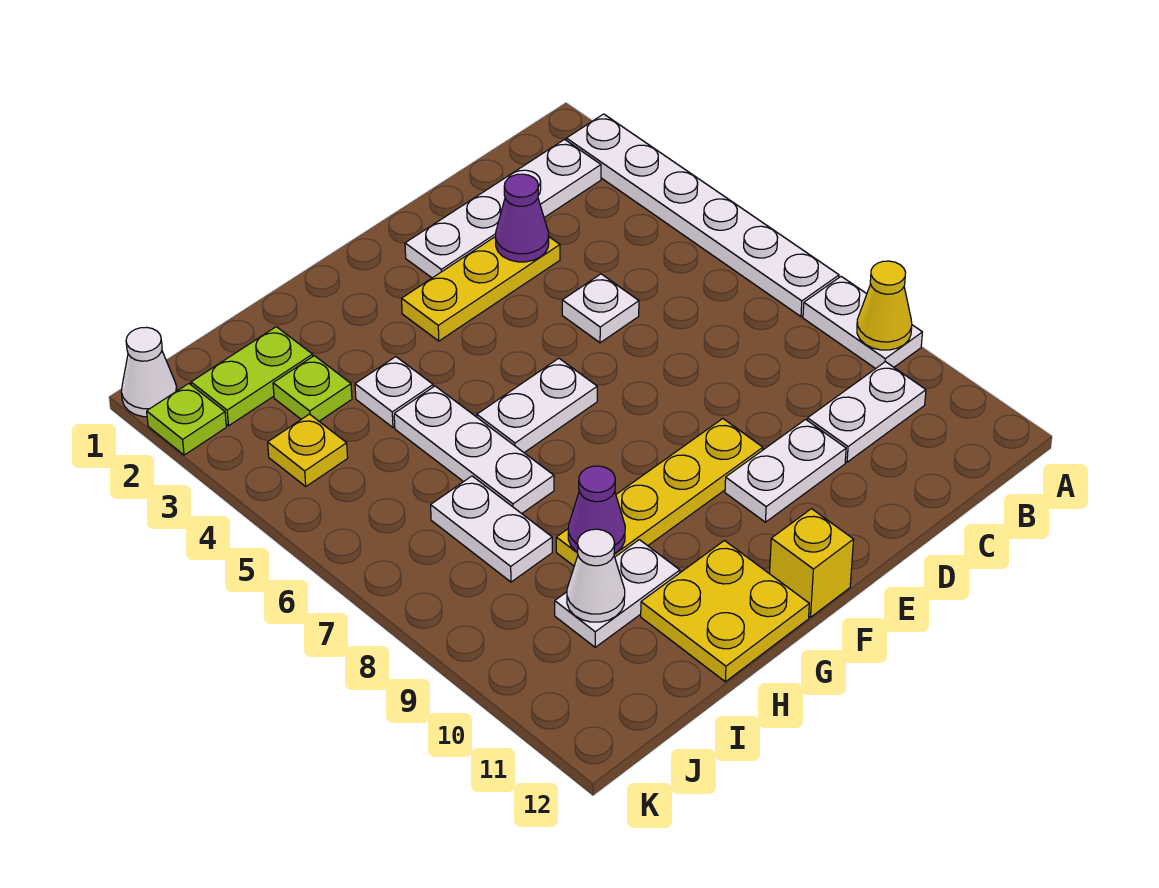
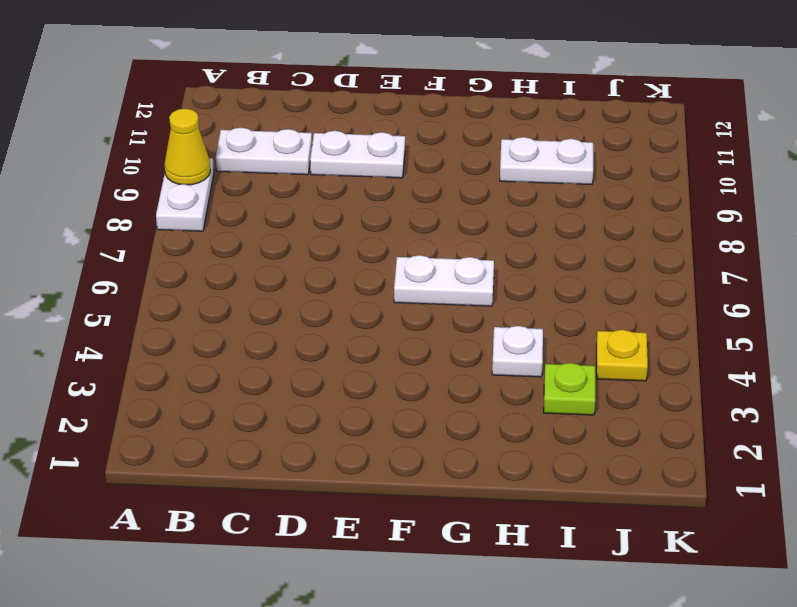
none -> white 1x6 plate [566,114,839,316]
none -> white 1x4 plate [405,140,601,278]
none -> yellow 1x3 plate [402,236,560,341]

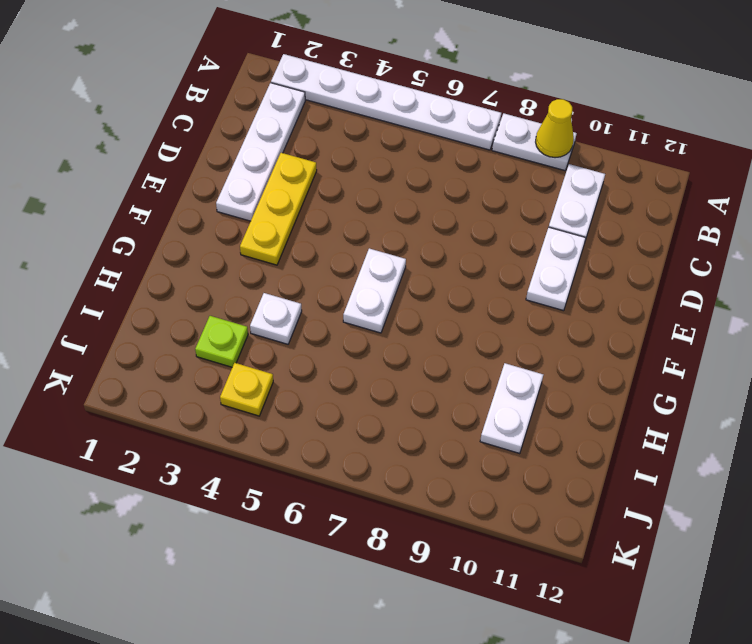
none -> white 1x1 plate [562,274,639,343]
none -> yellow 1x4 plate [556,419,763,566]
none -> yellow 1x1 brick [770,509,854,617]

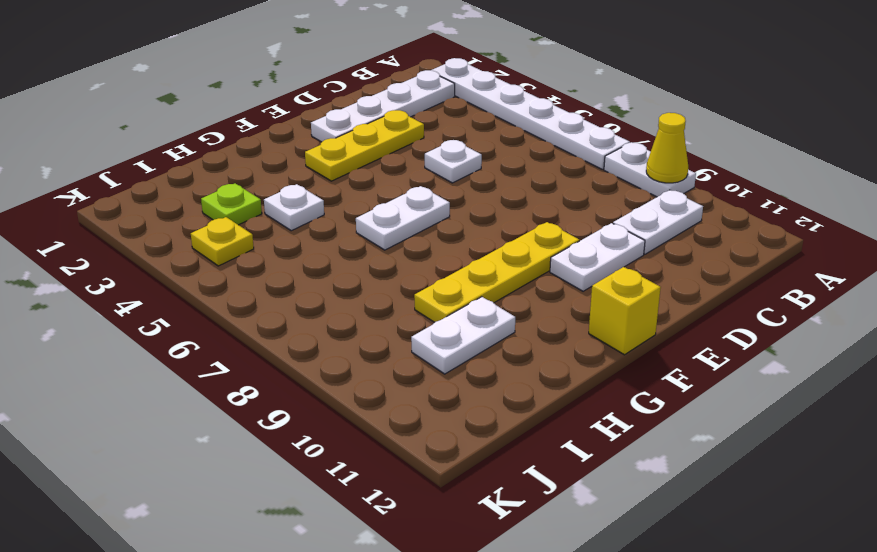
none -> yellow 2x2 plate [641,541,809,682]
none -> white 1x3 plate [394,386,554,514]
none -> lime 1x2 plate [191,327,313,426]

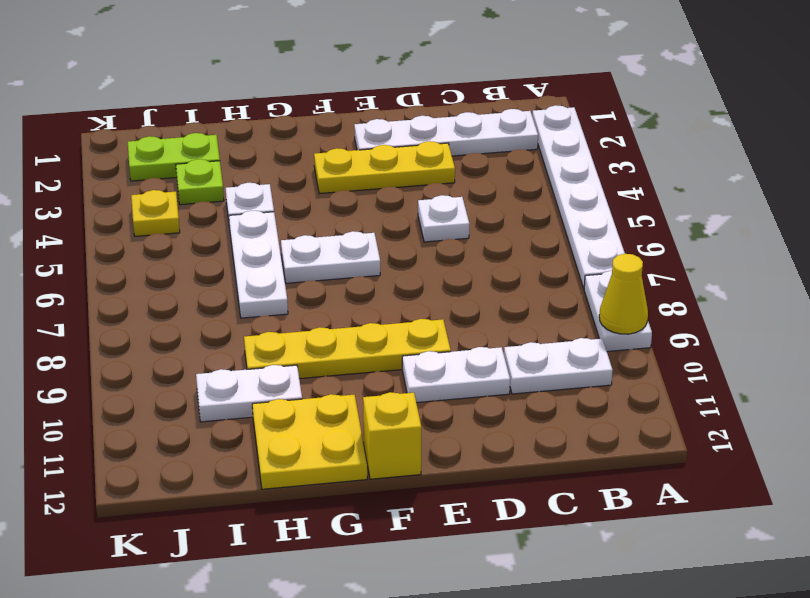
none -> white 1x2 plate [431,476,552,582]
none -> white 1x1 cone [121,327,177,417]
none -> lime 1x1 plate [147,384,226,455]

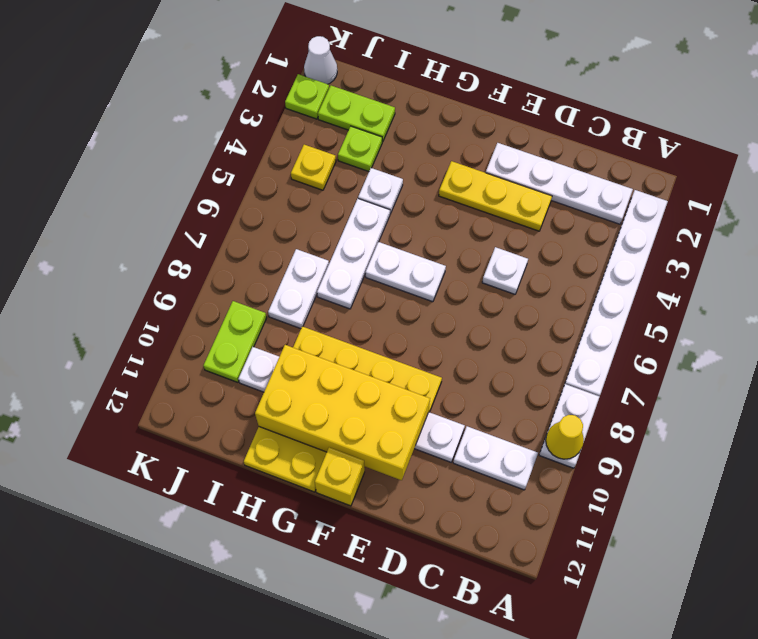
yellow 2x4 brick [255,345,430,480] -> none
lime 1x2 plate [203,301,267,382] -> none
none -> purple 1x1 cone [495,174,549,262]
none -> purple 1x1 cone [568,466,625,553]
none -> white 1x1 cone [567,529,625,622]

